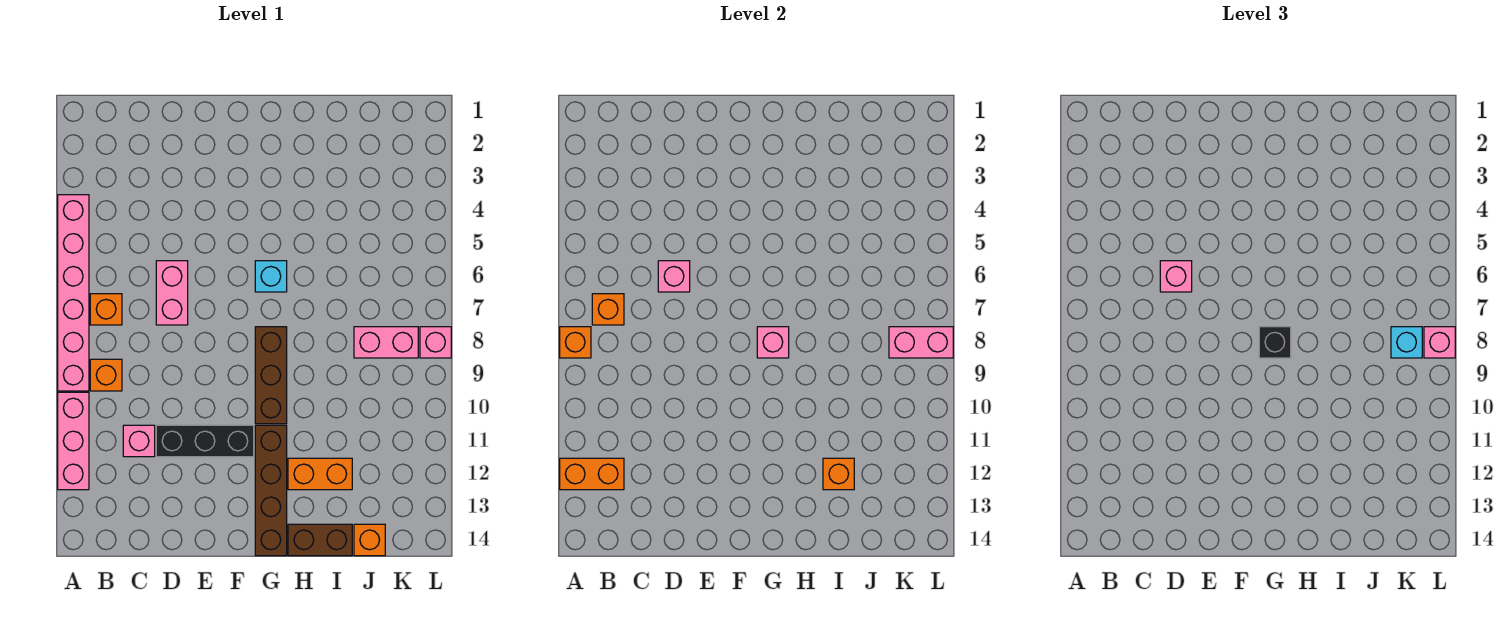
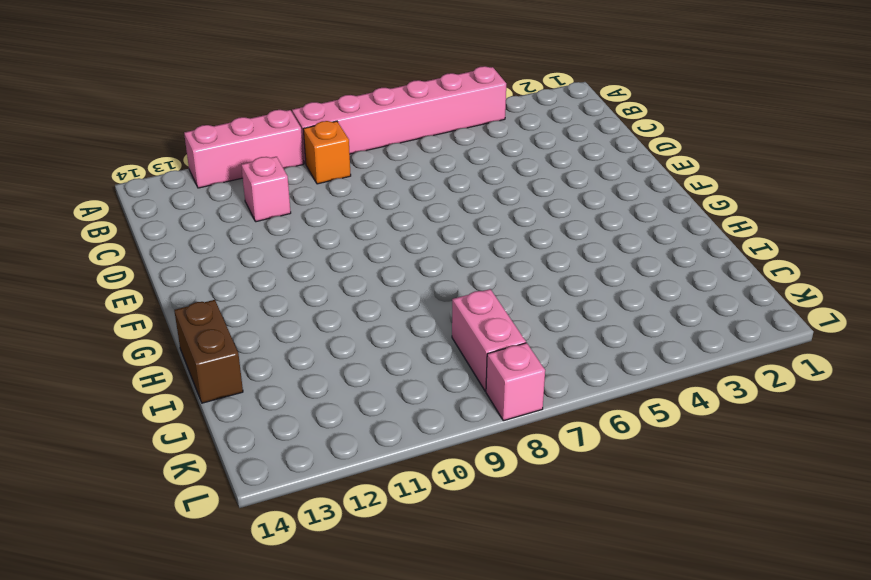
none -> orange 1x1 brick [90,294,122,325]
none -> pink 1x2 brick [156,261,188,325]
none -> black 1x3 brick [156,425,254,457]

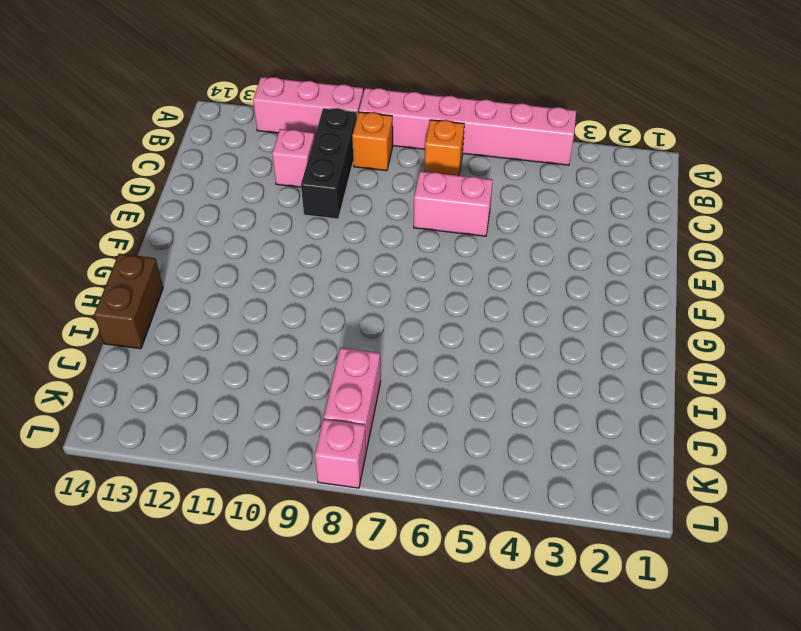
black 1x3 brick [301,108,357,219] -> black 1x3 brick moved to [156,425,254,457]
none -> cyan 1x1 brick [255,261,287,292]
none -> brown 1x3 brick [255,327,287,424]
none -> brown 1x4 brick [255,425,287,556]

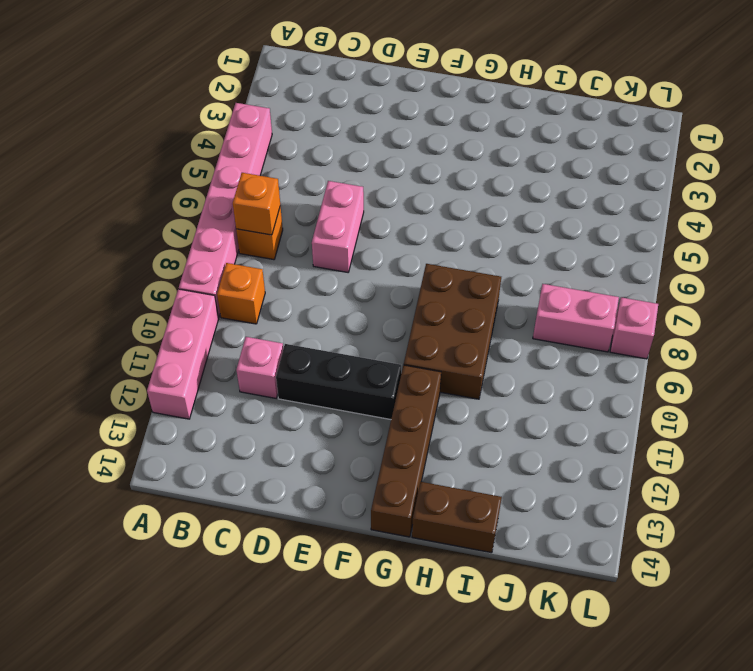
brown 2x3 brick [404,264,501,399] -> brown 1x3 brick [255,327,287,424]
none -> cyan 1x1 brick [255,261,287,292]
none -> orange 1x2 brick [288,458,352,490]
none -> orange 1x1 brick [354,524,385,556]

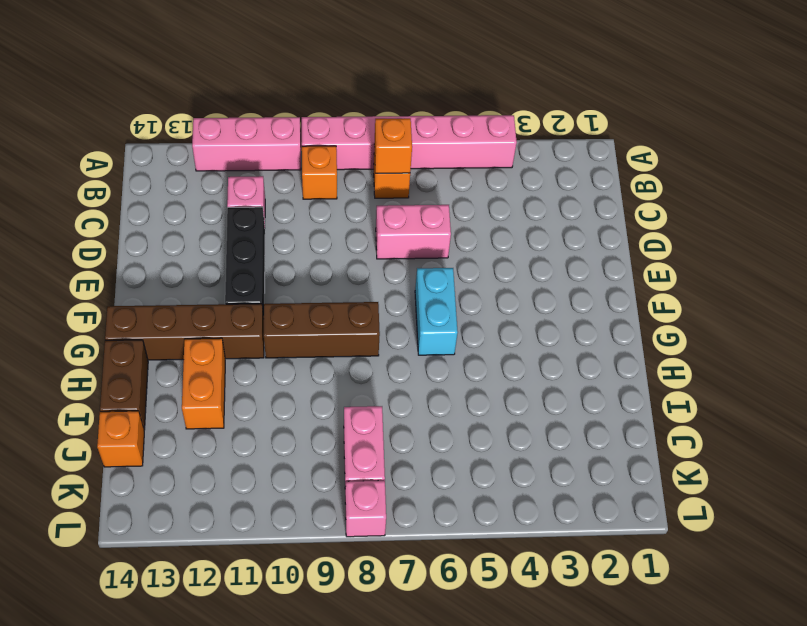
cyan 1x2 brick [415,268,458,355] -> cyan 1x1 brick [255,261,287,292]
none -> orange 1x1 brick [560,327,591,358]
none -> orange 1x2 brick [560,458,624,490]
none -> pink 1x1 brick [658,261,690,292]

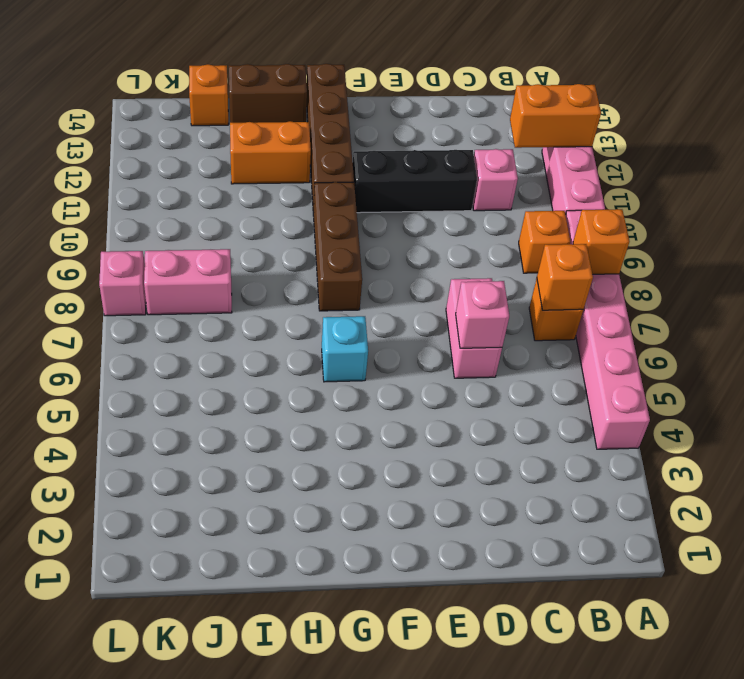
none -> pink 1x1 brick [757,327,789,358]
none -> orange 1x1 brick [823,458,854,490]
none -> pink 1x2 brick [889,327,953,358]

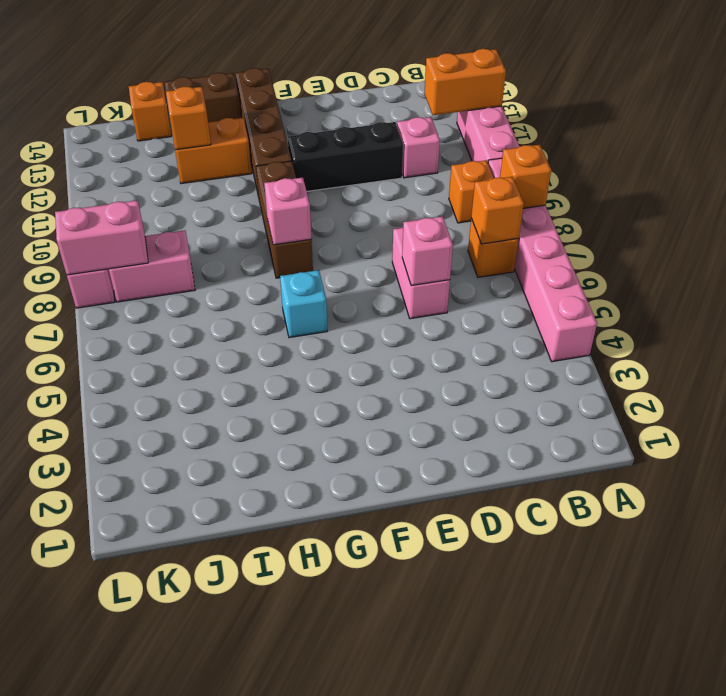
none -> pink 1x1 brick [1160,261,1192,292]
none -> black 1x1 brick [1259,327,1291,358]
none -> cyan 1x1 brick [1391,327,1422,358]

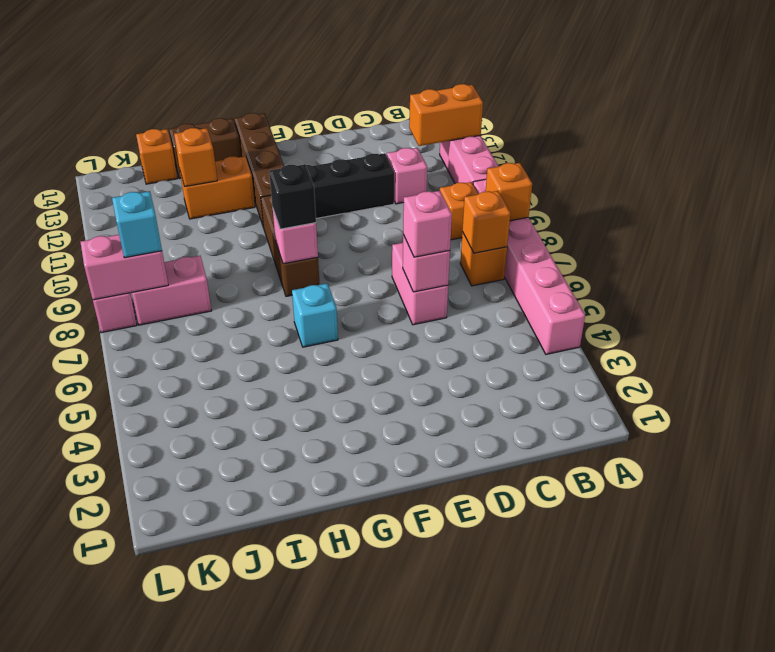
none -> pink 1x1 brick [1424,327,1455,358]

